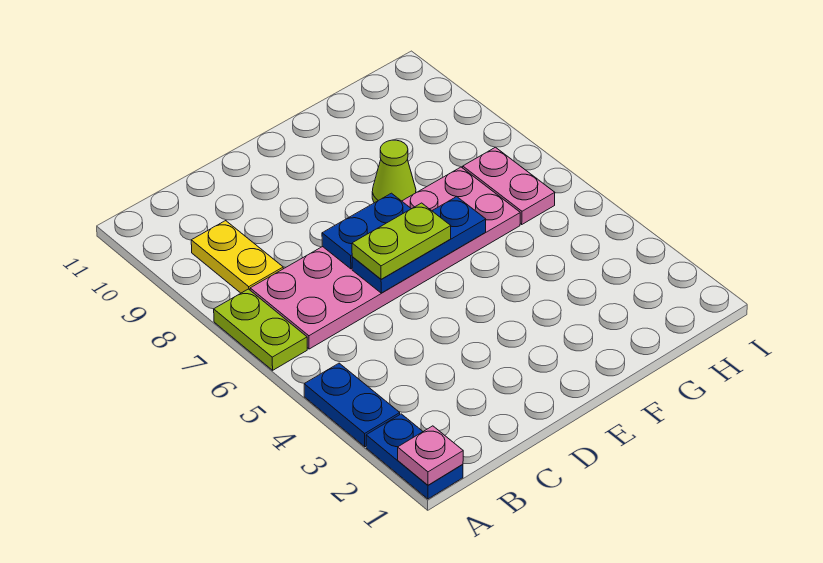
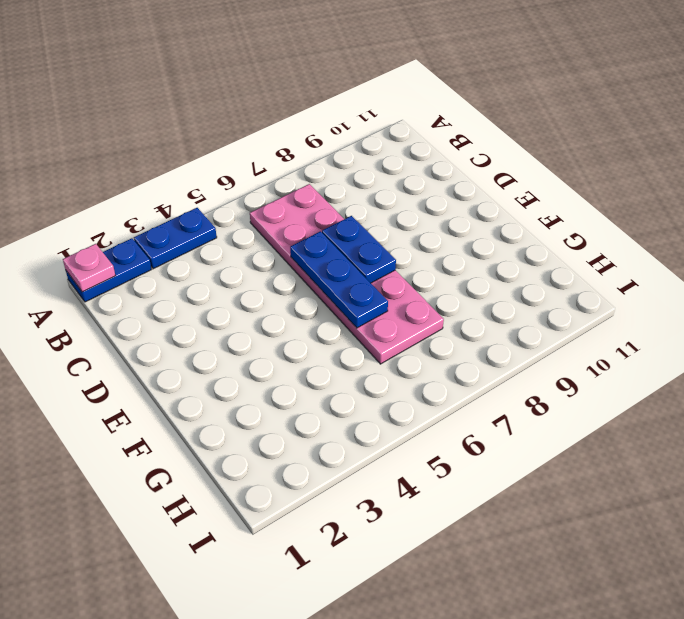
none -> lime 1x2 plate [214,289,307,370]
none -> yellow 1x2 plate [191,221,283,293]

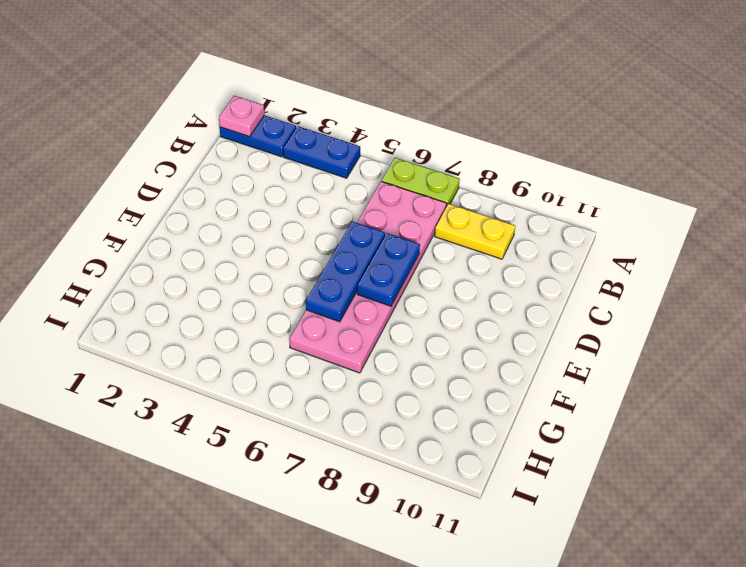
none -> lime 1x1 cone [372,140,416,203]
none -> pink 1x2 plate [463,147,555,224]

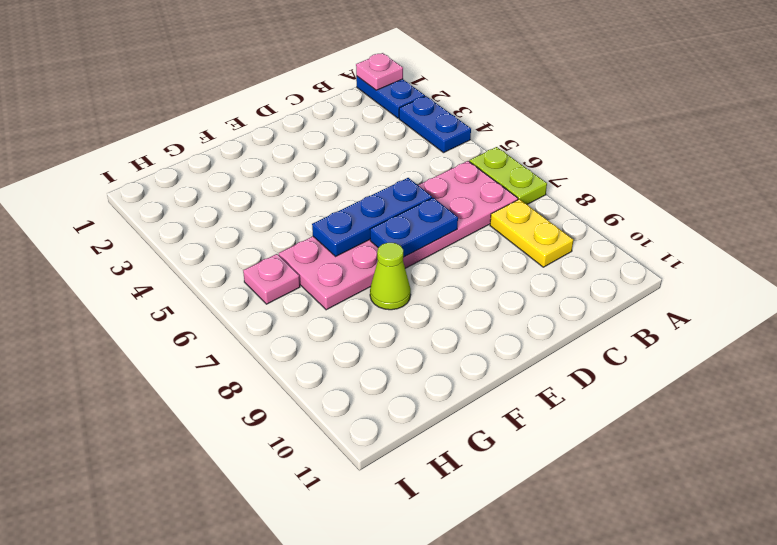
pink 1x1 plate [243,254,300,304] -> pink 1x2 plate [463,147,555,224]
none -> lime 1x2 plate [352,203,451,279]

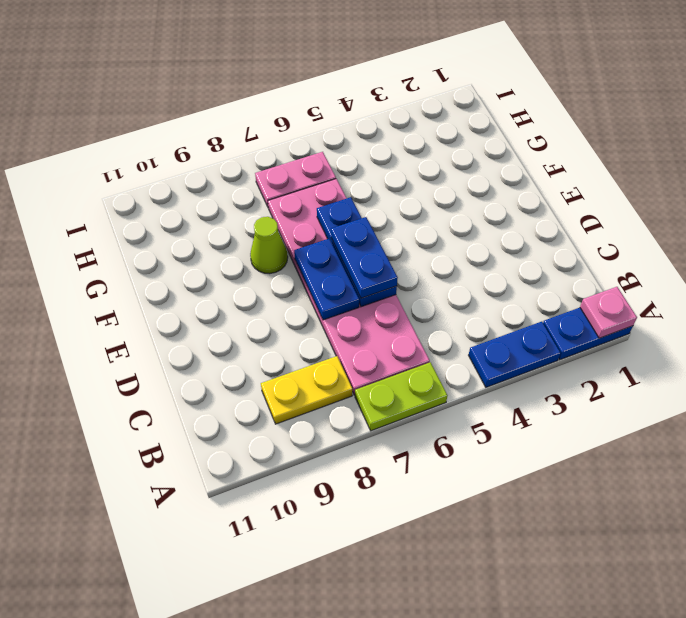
blue 1x2 plate [331,217,398,298] -> lime 1x2 plate [352,203,451,279]

